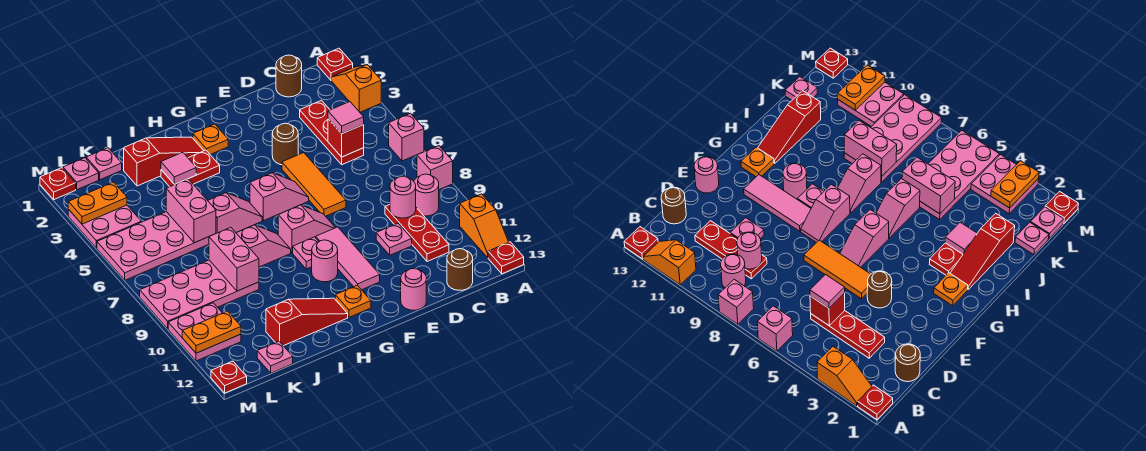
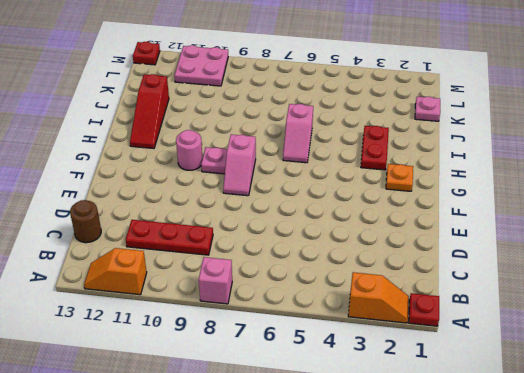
none -> pink 1x1 brick [389,113,424,161]
none -> red 1x1 plate [488,242,524,274]
none -> pink 1x1 round brick [414,174,439,216]
none -> brown 1x1 round brick [276,55,302,97]

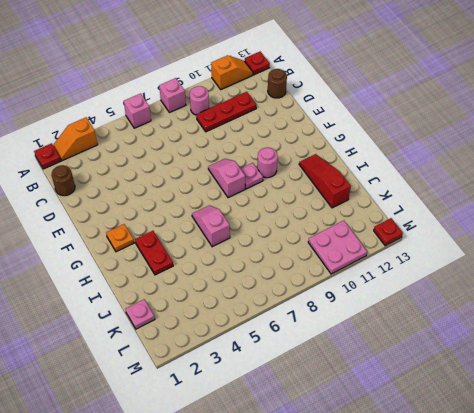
none -> red 1x3 plate [300,100,364,165]
none -> pink 1x1 plate [376,223,412,255]
none -> brown 1x1 round brick [272,123,298,165]
none -> orange 1x3 tile [282,153,346,216]

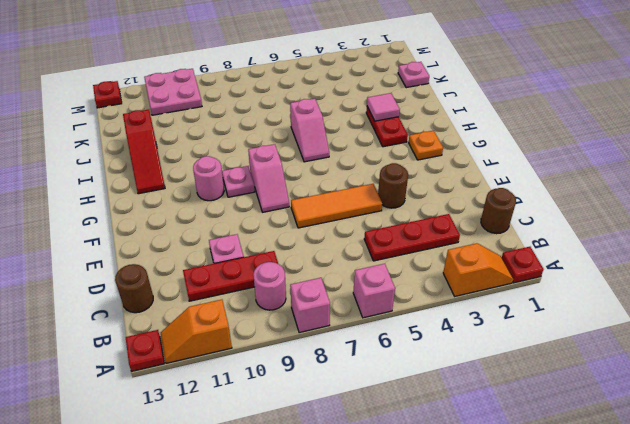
none -> pink 1x1 round brick [401,269,426,310]
none -> pink 1x2 slope [250,173,309,221]
none -> pink 1x3 tile [316,227,380,290]
none -> orange 1x1 plate [335,285,371,317]

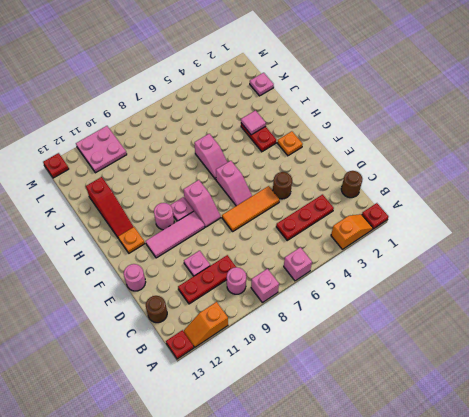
none -> red 1x3 slope [124,137,204,186]
none -> pink 1x2 slope [236,225,291,267]
none -> pink 2x4 plate [97,212,209,280]
none -> pink 2x4 plate [140,260,259,328]

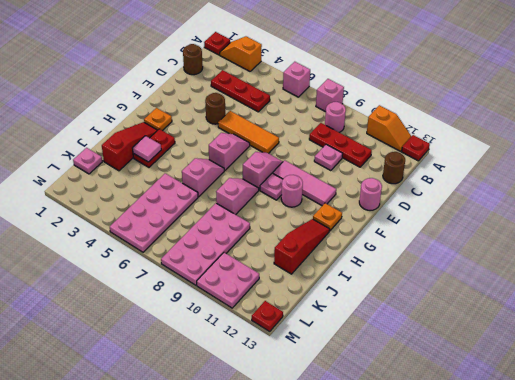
none -> pink 1x1 plate [257,341,293,373]
none -> pink 1x1 plate [63,158,99,190]
none -> pink 2x2 plate [68,205,141,248]
none -> red 1x1 plate [40,168,76,199]

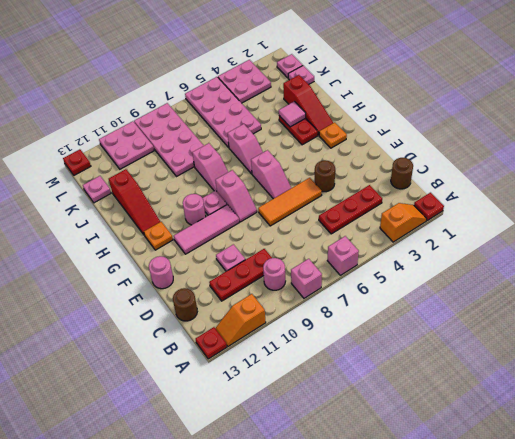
none -> red 1x1 plate [40,168,76,199]
none -> red 1x1 brick [328,119,364,157]
none -> pink 1x1 round brick [390,176,416,218]
none -> pink 1x2 brick [166,179,216,243]

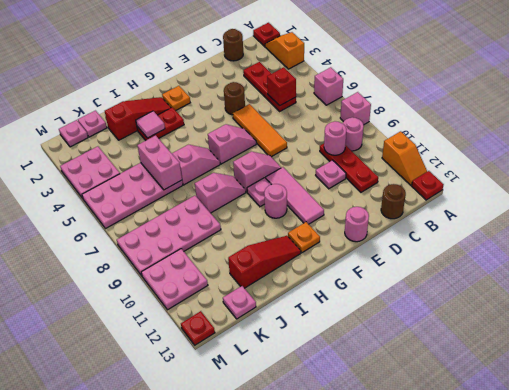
none -> red 1x1 plate [40,168,76,199]
none -> pink 1x2 brick [209,227,259,291]
none -> orange 1x2 plate [68,182,127,224]
none -> orange 1x2 plate [182,311,241,353]

